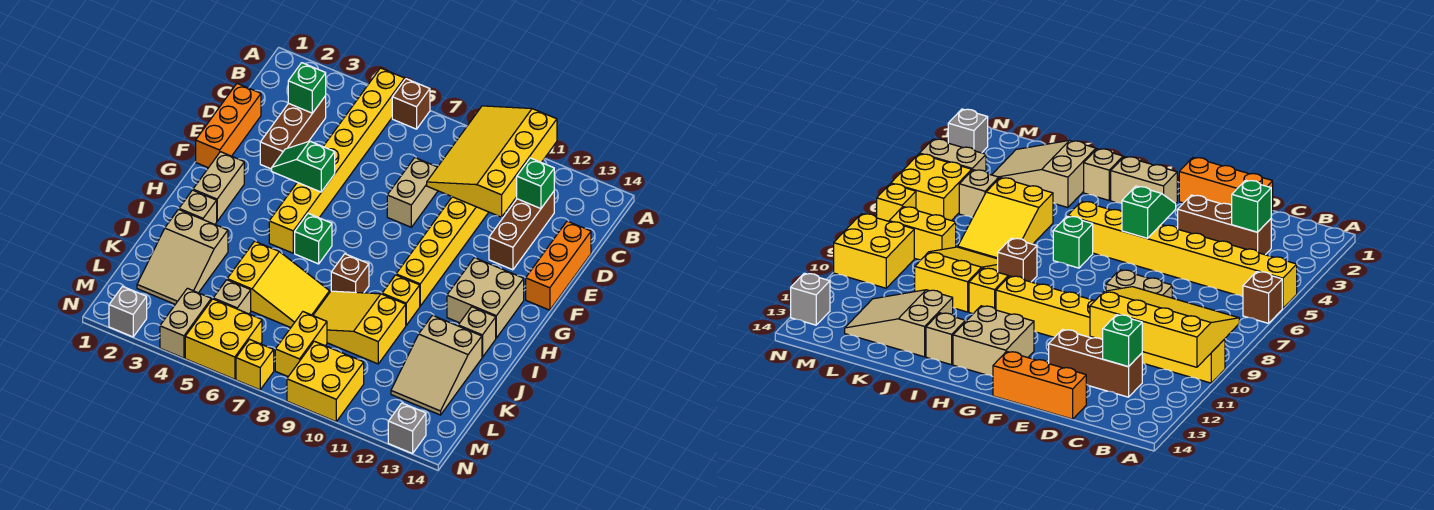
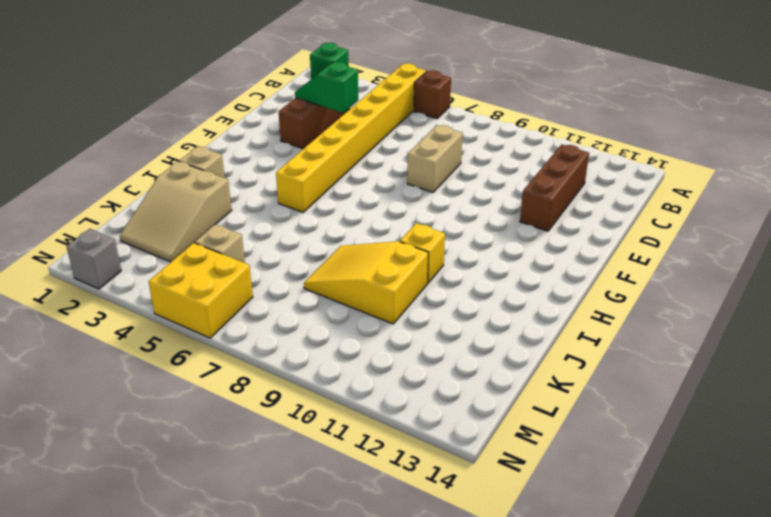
green 1x2 slope [295,62,358,113] -> green 1x2 slope moved to [272,141,335,192]
none -> yellow 1x8 brick [396,197,489,306]
none -> orange 1x3 brick [196,84,261,168]
none -> orange 1x3 brick [526,221,591,310]
none -> tan 1x2 brick [193,152,244,221]

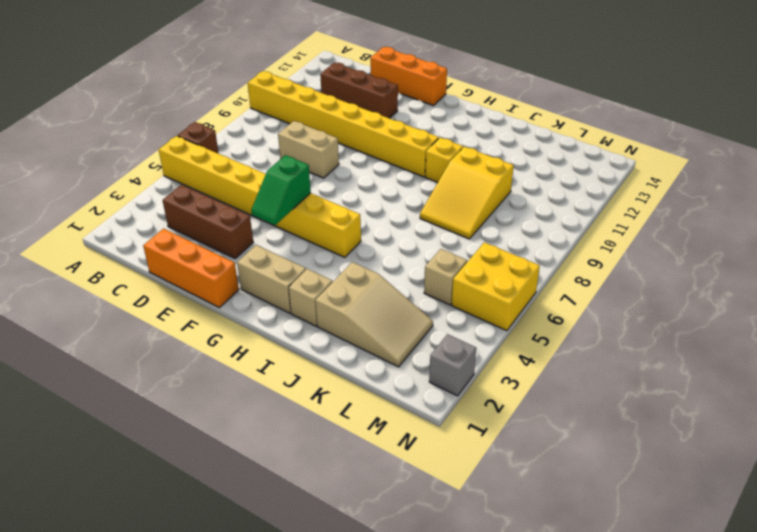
none -> tan 2x2 brick [447,258,524,338]
none -> green 1x1 brick [295,213,332,264]
none -> brown 1x1 brick [331,254,369,293]
none -> tan 1x1 brick [458,307,496,357]

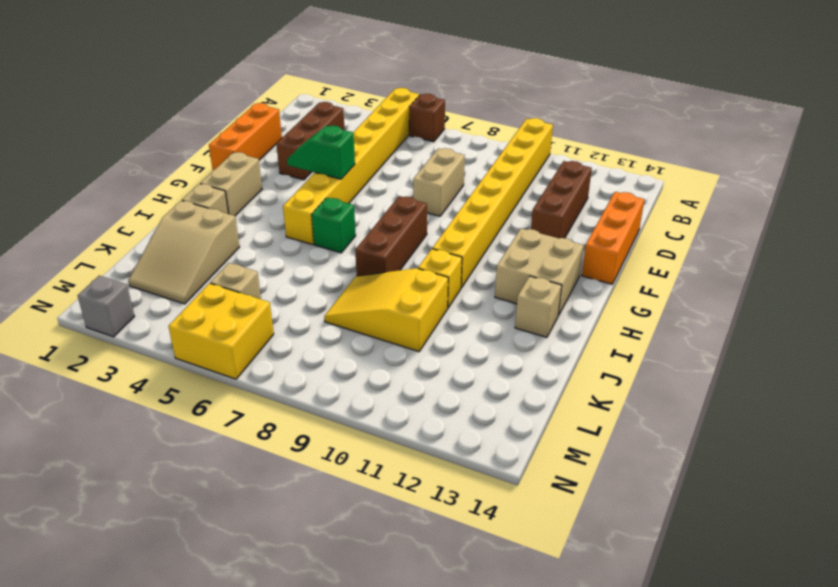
brown 1x3 brick [355,196,427,276] -> brown 1x1 brick [331,254,369,293]
none -> yellow 2x3 slope [227,241,329,328]
none -> tan 2x3 slope [391,315,482,415]
none -> yellow 1x2 brick [275,312,327,377]
none -> tan 1x2 brick [160,288,211,358]

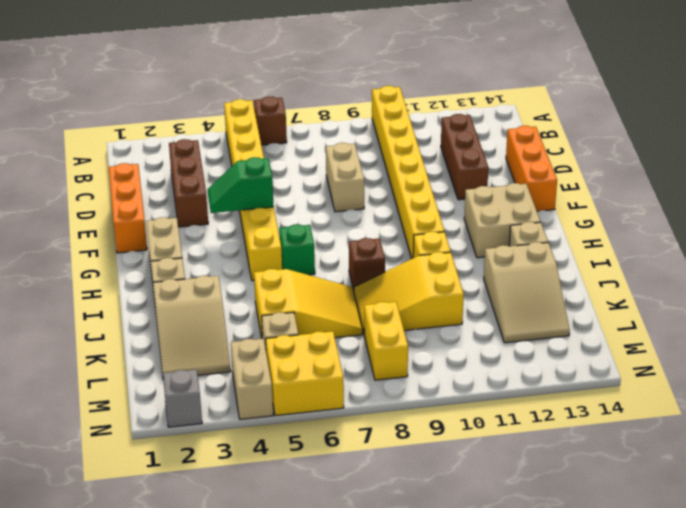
none -> yellow 2x2 brick [287,341,364,422]
none -> yellow 1x1 brick [236,339,274,390]
none -> grey 1x1 brick [388,403,426,454]
none -> yellow 3x4 slope [427,106,557,217]

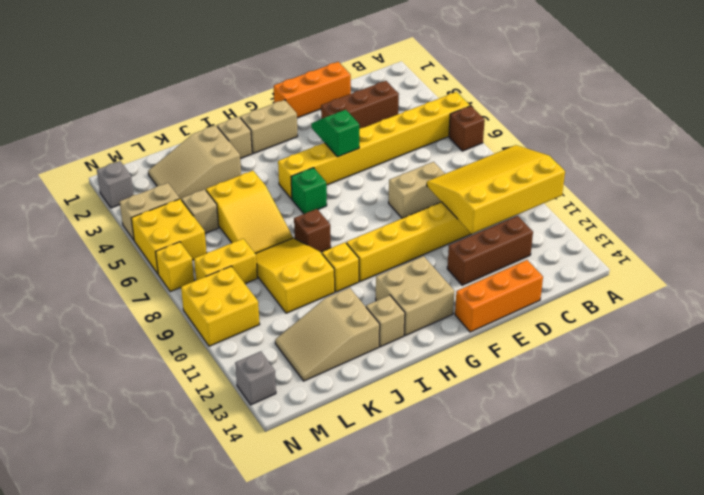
none -> green 1x1 brick [288,63,326,113]
none -> green 1x1 brick [517,158,554,209]

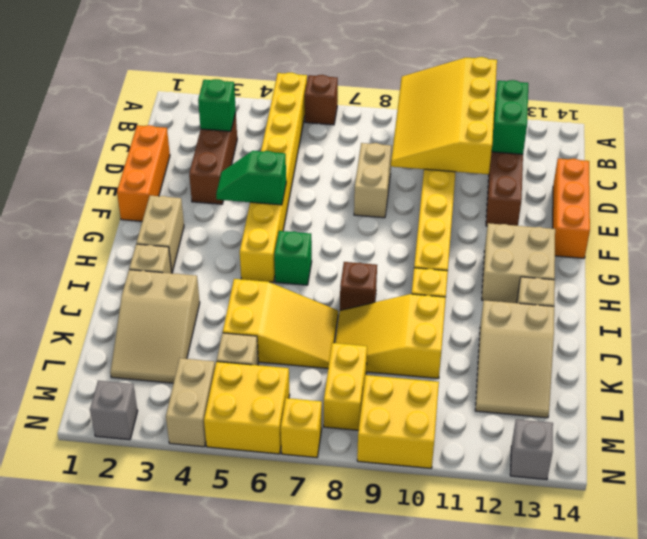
green 1x2 brick [492,80,528,154] -> green 1x1 brick [517,158,554,209]

